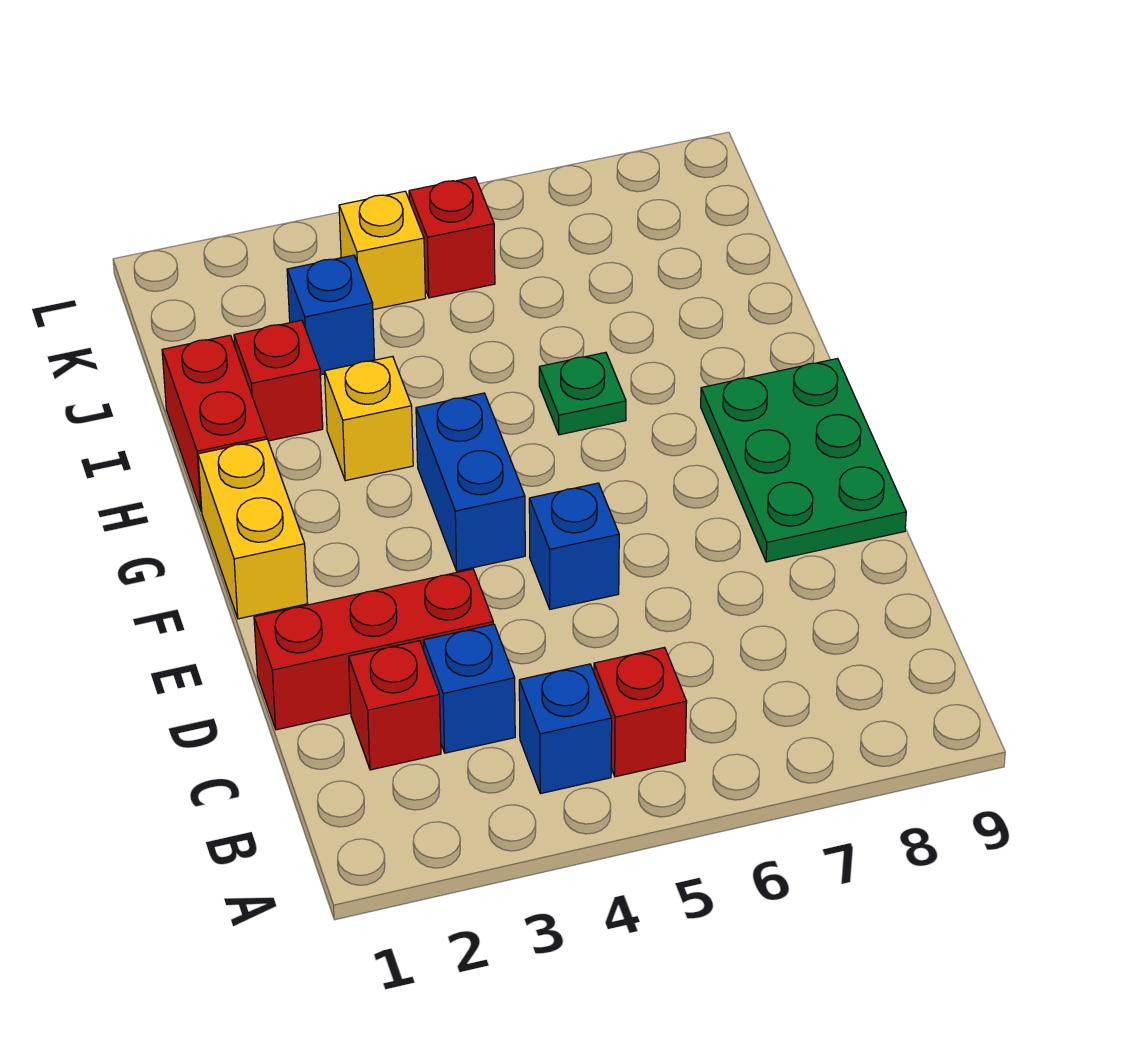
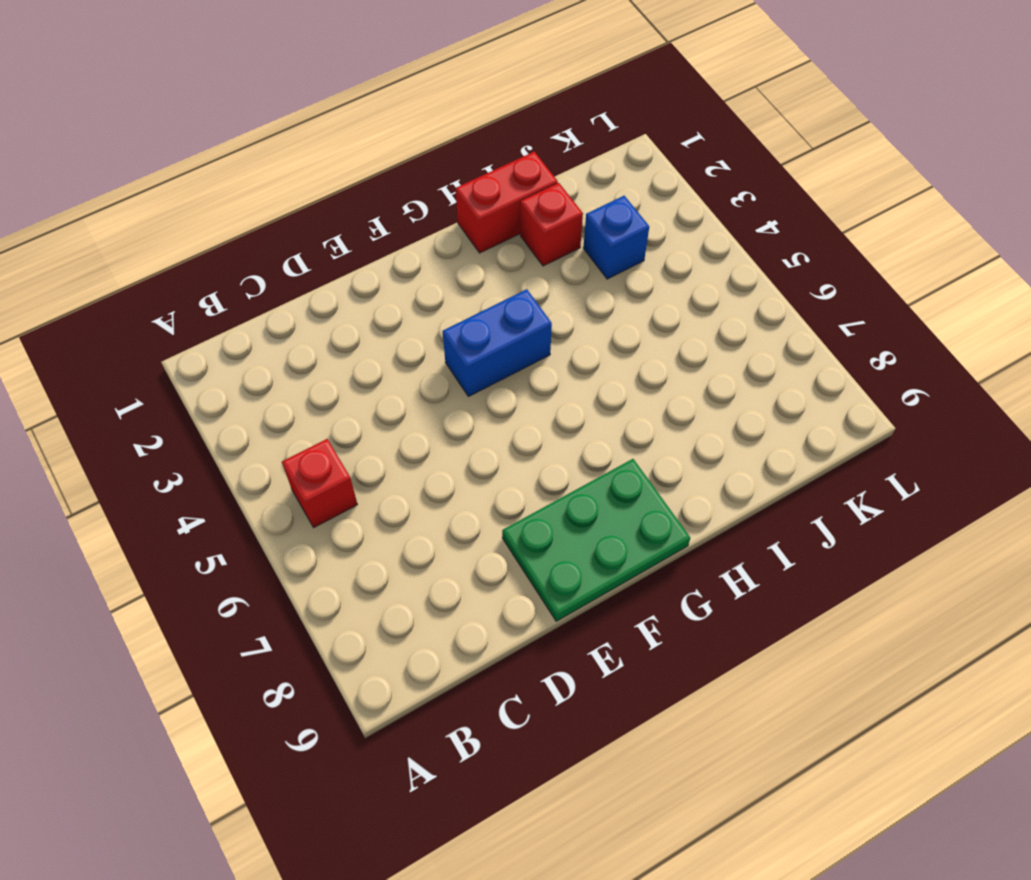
none -> blue 1x1 brick [519,664,612,794]
none -> red 1x1 brick [349,641,441,770]
none -> blue 1x1 brick [423,624,515,753]

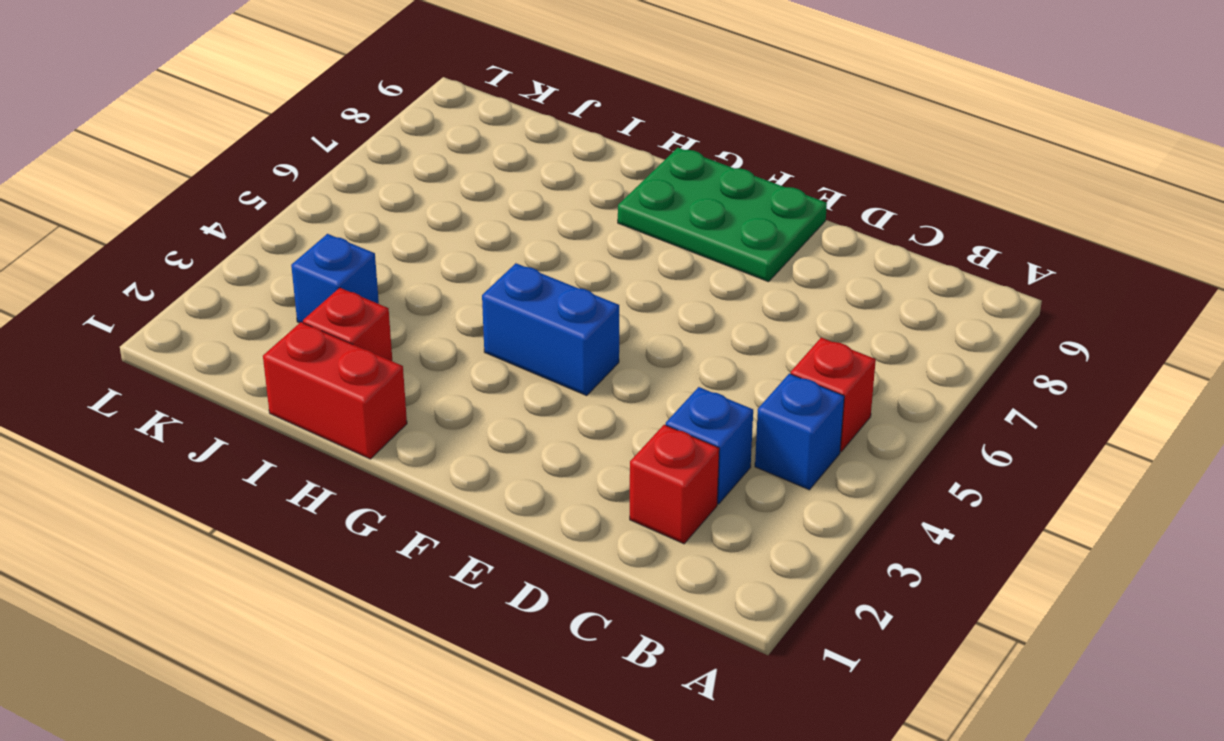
none -> red 1x3 brick [254,569,493,730]
none -> blue 1x1 brick [529,483,619,609]
none -> yellow 1x2 brick [198,439,308,619]

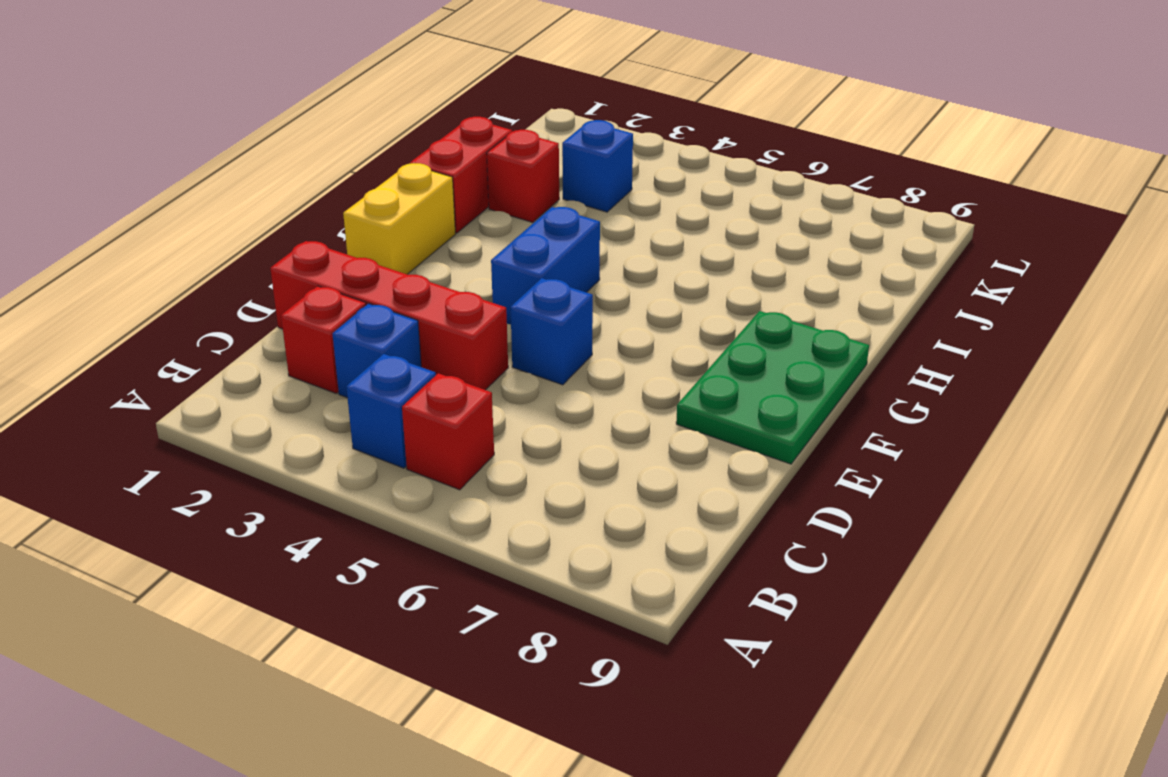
red 1x4 brick [270,241,508,390] -> red 1x3 brick [254,569,493,730]
none -> yellow 1x1 brick [325,356,413,481]
none -> green 1x1 plate [539,352,626,435]
none -> yellow 1x1 brick [339,191,426,310]

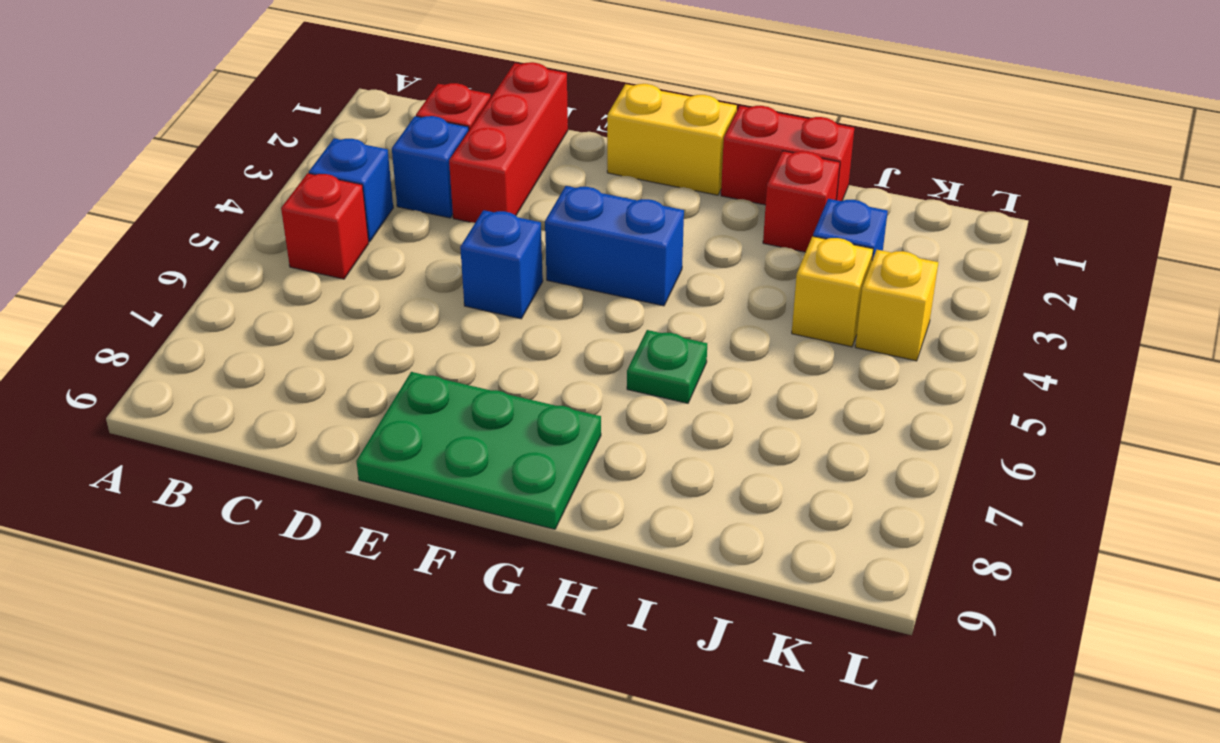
yellow 1x1 brick [792,236,873,347] -> yellow 1x1 brick moved to [325,356,413,481]
none -> red 1x1 brick [409,177,495,298]

